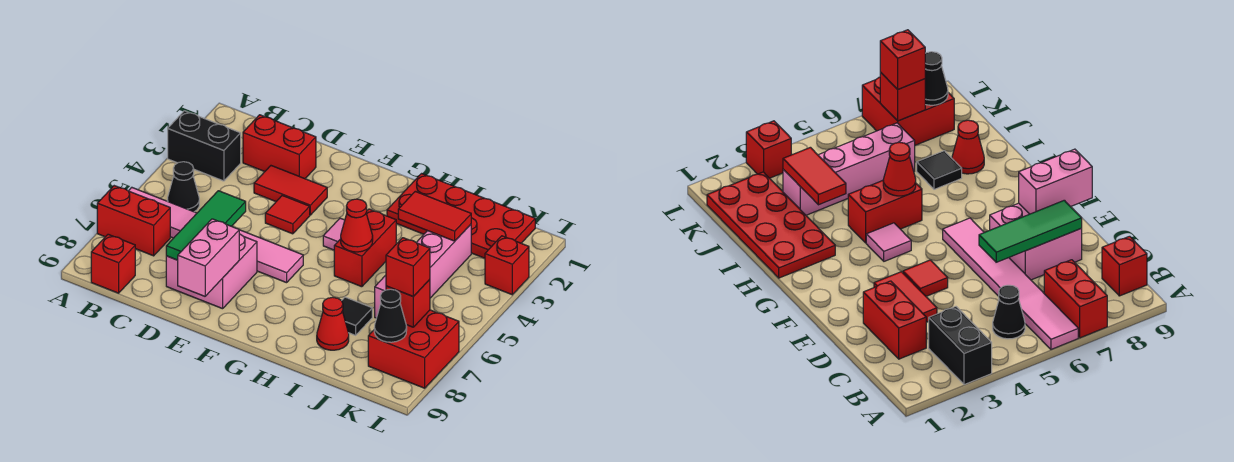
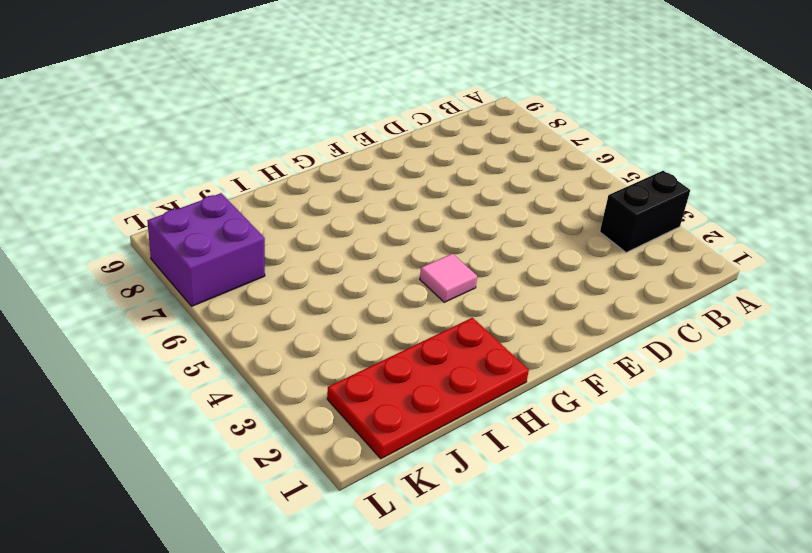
purple 2x2 brick [147,193,265,306] -> red 2x2 brick [368,310,459,388]
none -> pink 1x6 tile [129,187,303,283]
none -> red 1x2 brick [97,186,170,256]
none -> black 1x1 cone [167,162,199,212]

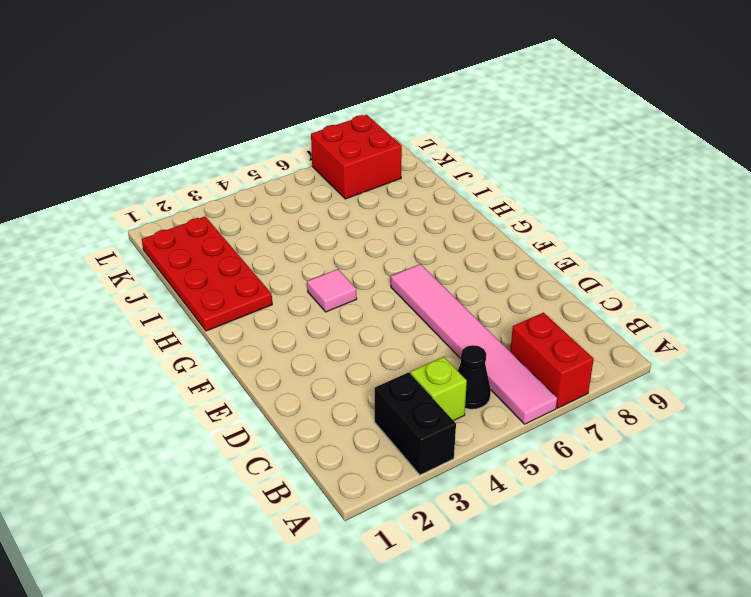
lime 1x1 brick [411,357,467,421] -> none
none -> red 1x1 brick [91,234,135,293]
none -> red 1x2 brick [243,115,316,179]
none -> red 1x2 tile [254,166,327,215]

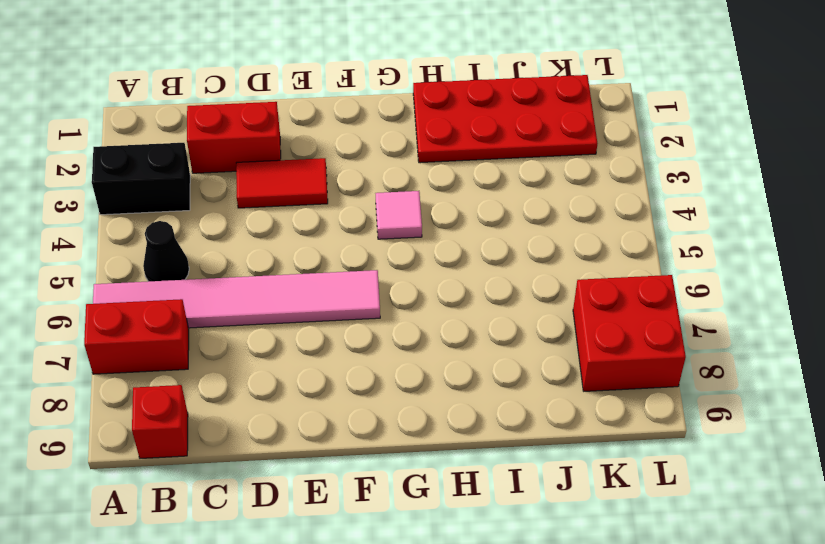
none -> pink 2x2 brick [166,234,257,309]
none -> red 1x1 tile [265,196,310,234]
none -> red 1x2 brick [334,209,396,287]

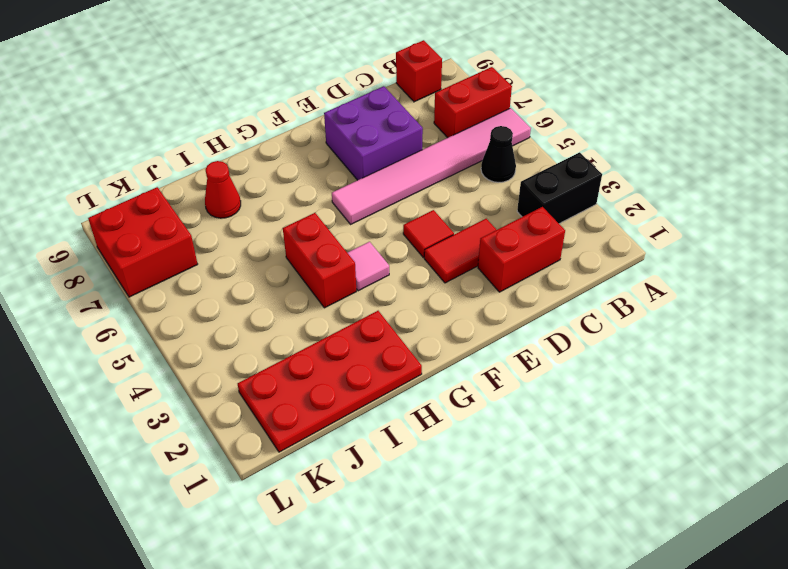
purple 2x2 brick [324,86,423,180] -> pink 2x2 brick [166,234,257,309]
none -> black 1x1 tile [342,297,372,335]
none -> pink 1x4 brick [375,225,471,318]
none -> red 1x1 brick [485,236,529,295]

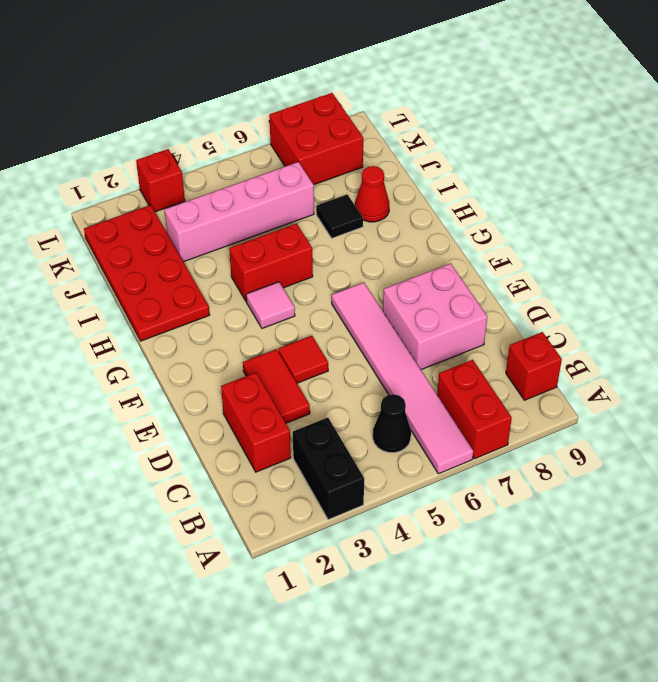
none -> green 1x3 tile [166,191,246,260]
none -> pink 1x2 brick [178,219,239,296]
none -> red 1x1 cone [341,199,373,252]

